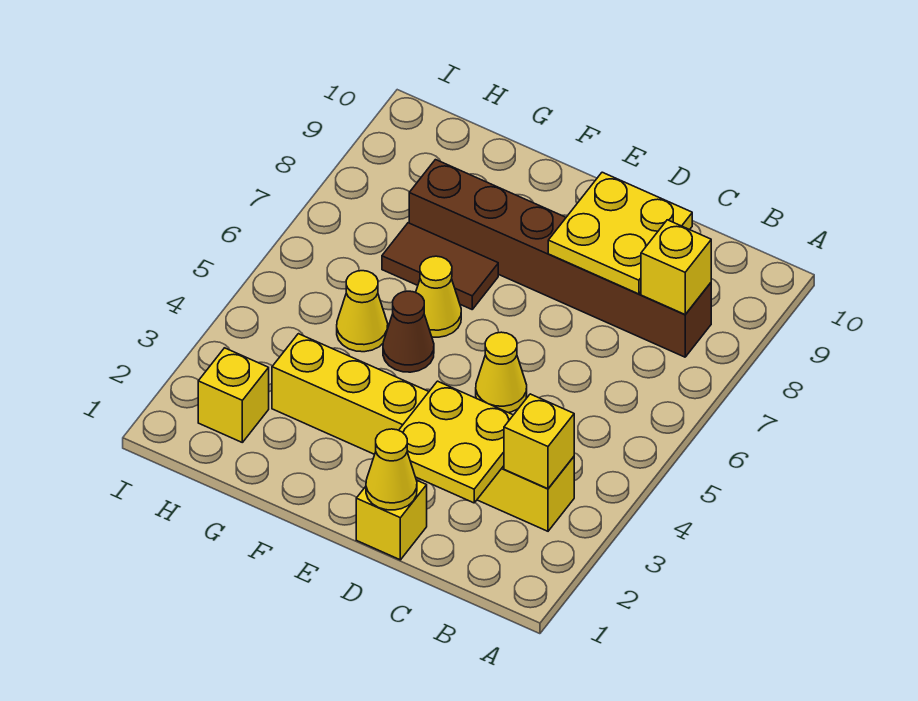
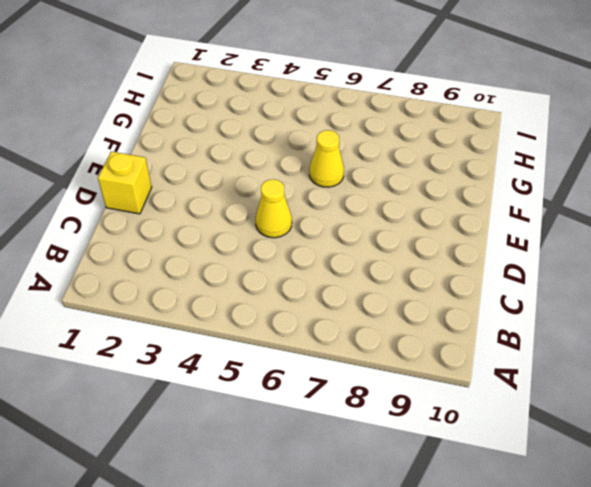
none -> yellow 1x6 brick [272,334,574,531]
none -> brown 1x6 brick [409,160,711,357]
none -> brown 1x1 cone [383,291,434,372]

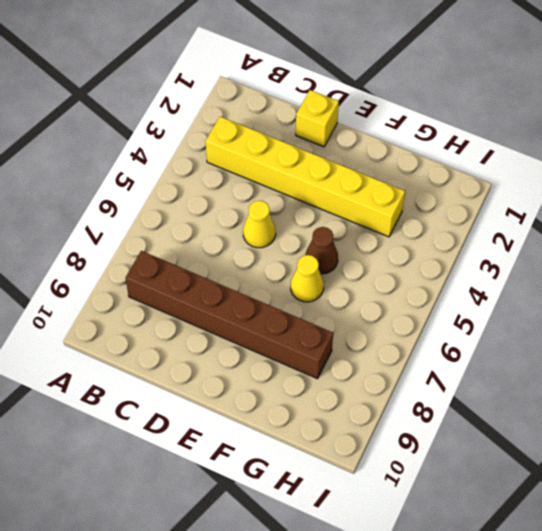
none -> brown 1x2 tile [382,223,498,309]
none -> yellow 1x1 cone [337,271,388,352]
none -> yellow 1x1 brick [198,348,269,442]

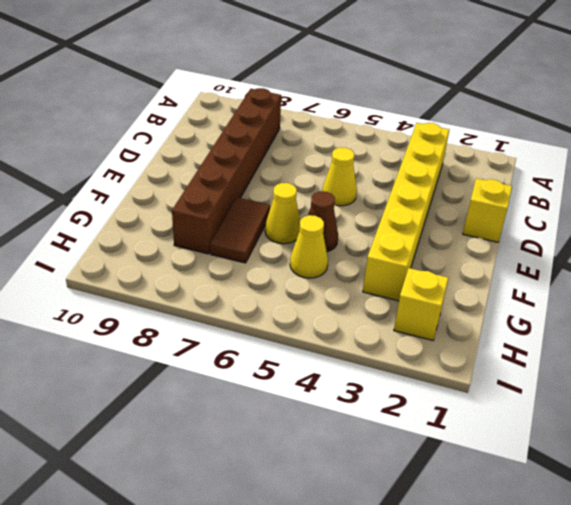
none -> yellow 1x1 brick [504,394,574,489]
none -> yellow 1x1 brick [641,220,711,314]
none -> yellow 2x2 plate [399,381,513,503]

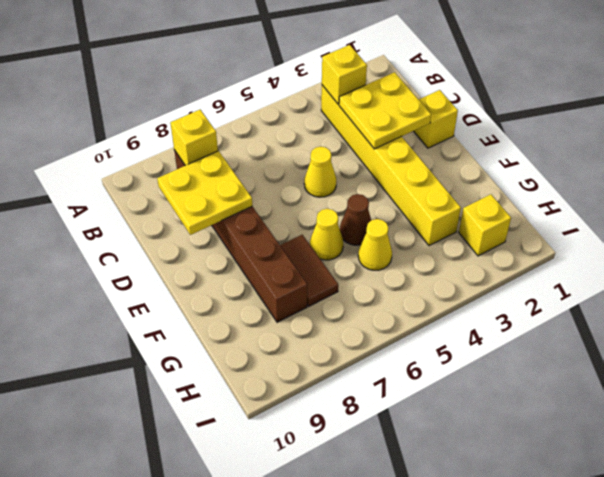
none -> yellow 1x1 cone [366,429,417,510]

